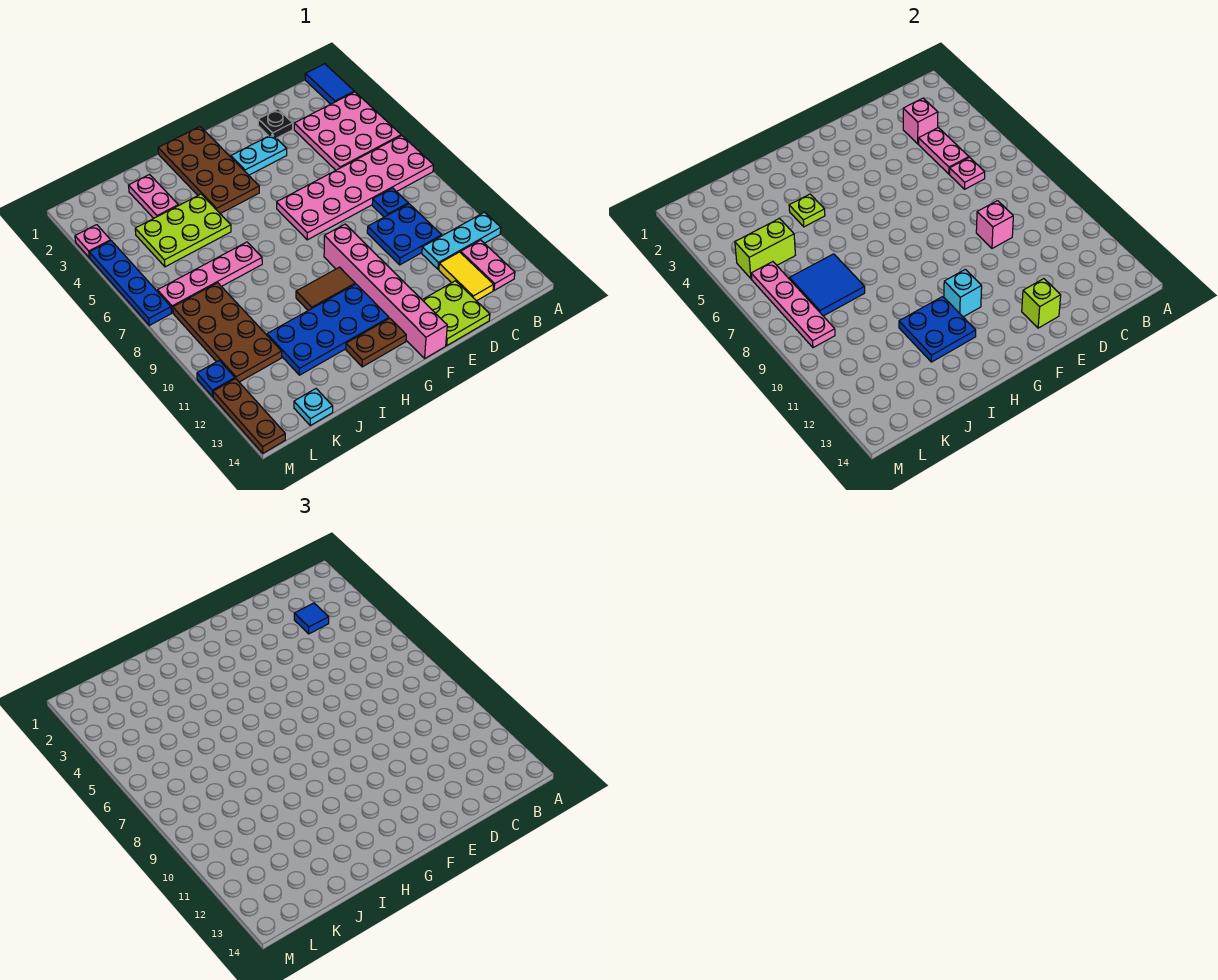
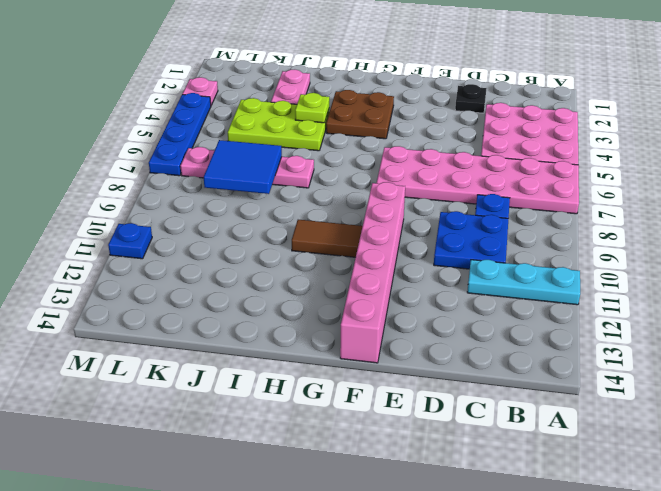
brown 2x2 plate [326,90,394,139] -> brown 2x4 plate [158,127,259,214]
none -> blue 1x2 tile [305,64,354,104]
none -> pink 1x2 plate [461,240,515,291]
none -> yellow 1x2 tile [439,252,494,301]
none -> lime 2x2 plate [423,281,490,345]

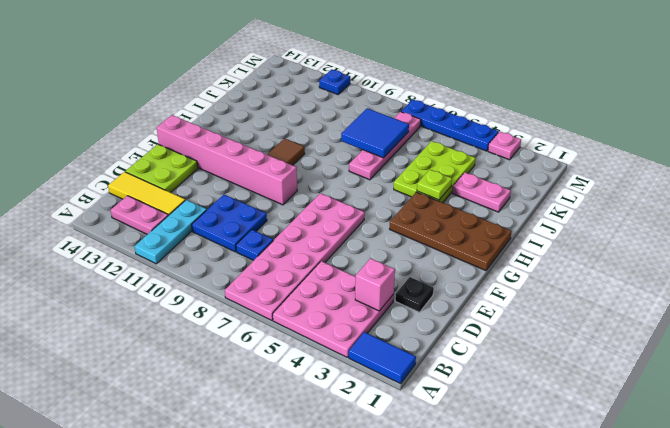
yellow 1x3 tile [108,172,185,216] -> yellow 1x2 tile [439,252,494,301]
none -> cyan 1x2 plate [231,134,287,175]
none -> blue 2x4 plate [267,284,389,375]
none -> brown 1x2 plate [346,318,406,367]
none -> brown 2x4 plate [173,283,282,382]

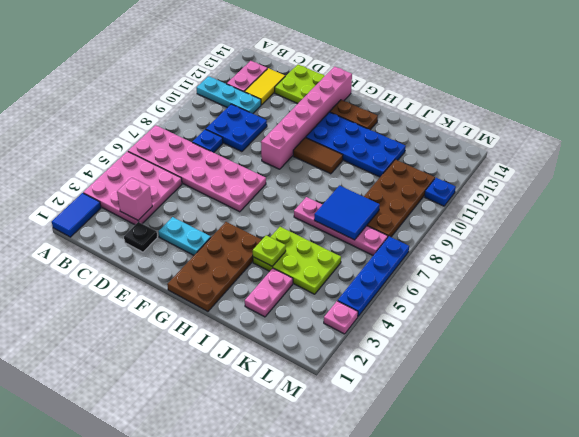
none -> cyan 1x1 plate [294,389,333,425]
none -> brown 1x3 plate [213,379,285,453]
none -> pink 1x2 plate [919,128,969,174]
none -> pink 1x1 plate [950,157,985,189]

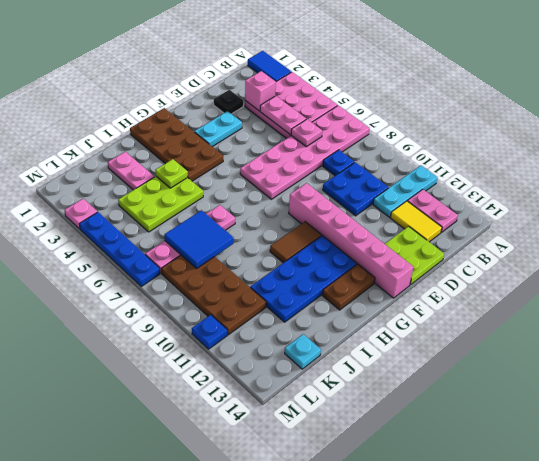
none -> brown 1x3 plate [213,379,285,453]
none -> pink 1x1 brick [976,201,1013,248]
none -> lime 1x1 brick [1022,279,1061,328]
none -> cyan 1x1 brick [944,269,982,317]

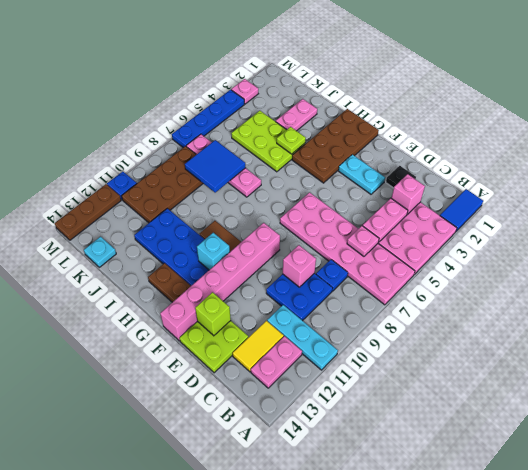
none -> blue 2x2 plate [899,297,976,362]
none -> lime 1x2 brick [735,219,795,279]
none -> pink 1x4 plate [751,262,835,348]
none -> blue 1x1 tile [294,603,329,634]

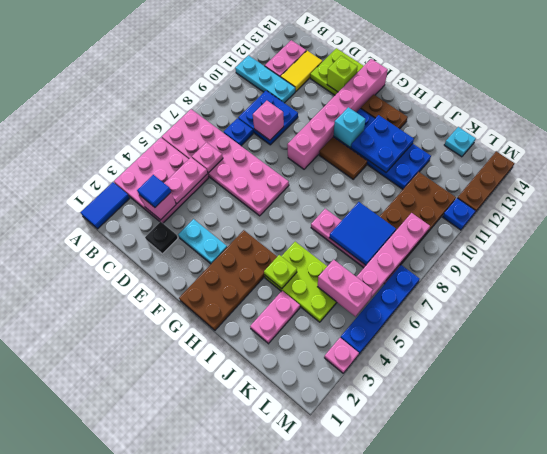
pink 1x2 brick [318,260,373,317] -> lime 1x2 brick [735,219,795,279]

